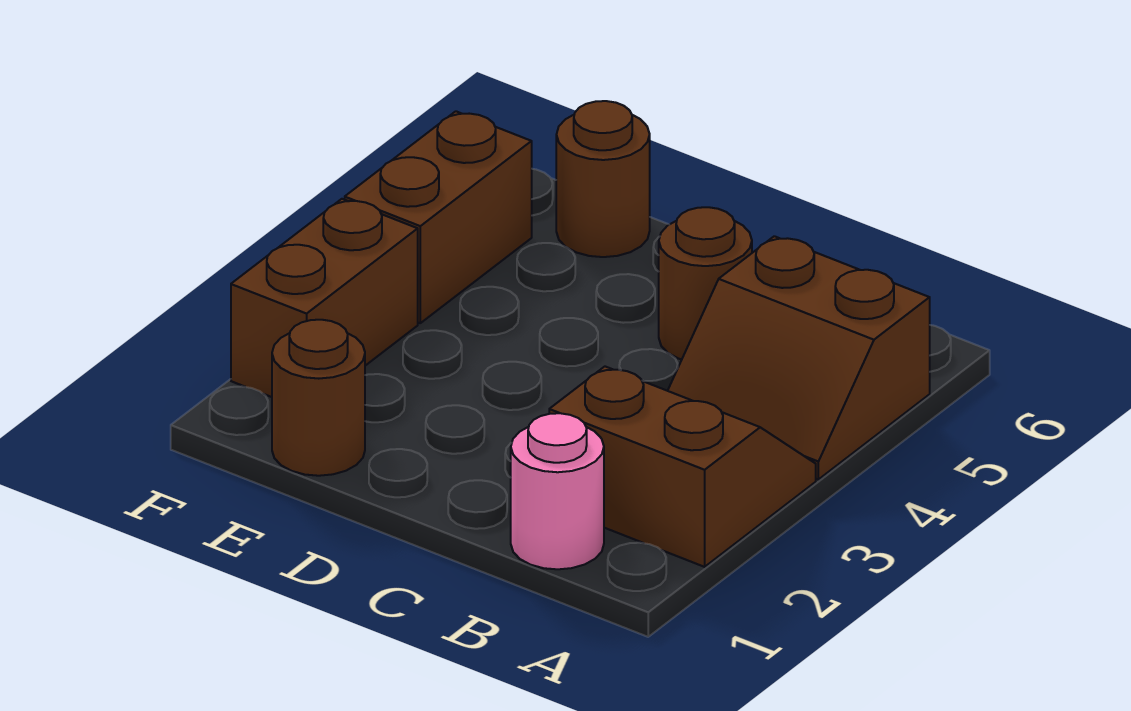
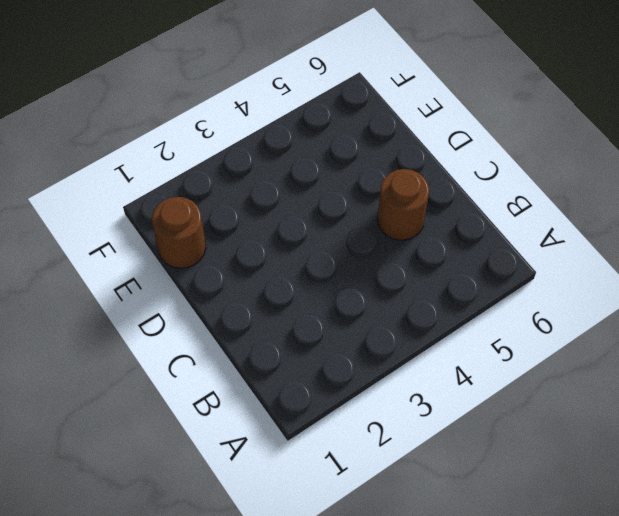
none -> brown 2x2 slope [549,367,816,567]
none -> brown 2x2 slope [668,236,930,479]

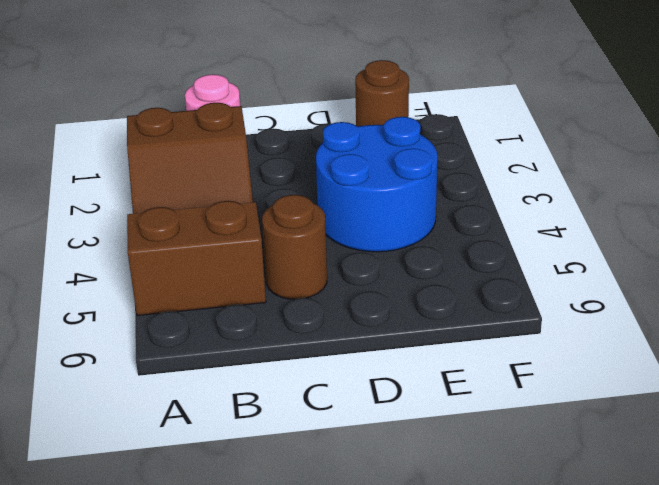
blue 2x2 round brick [316,117,438,252] -> none
none -> brown 1x1 round brick [556,101,650,257]
none -> brown 1x2 brick [231,199,418,397]

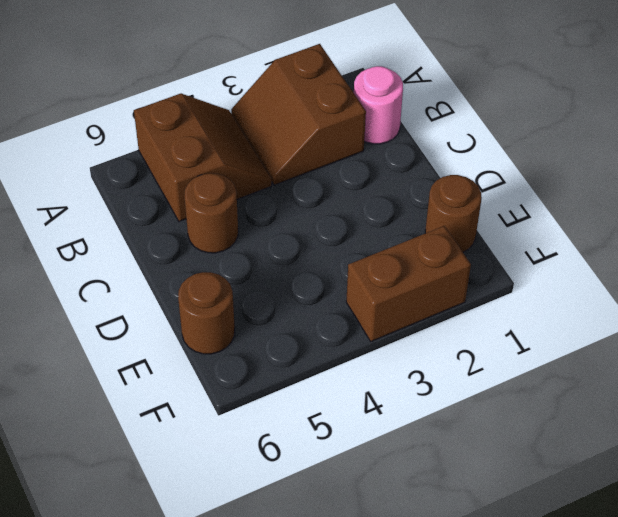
none -> brown 1x2 brick [345,111,532,323]

